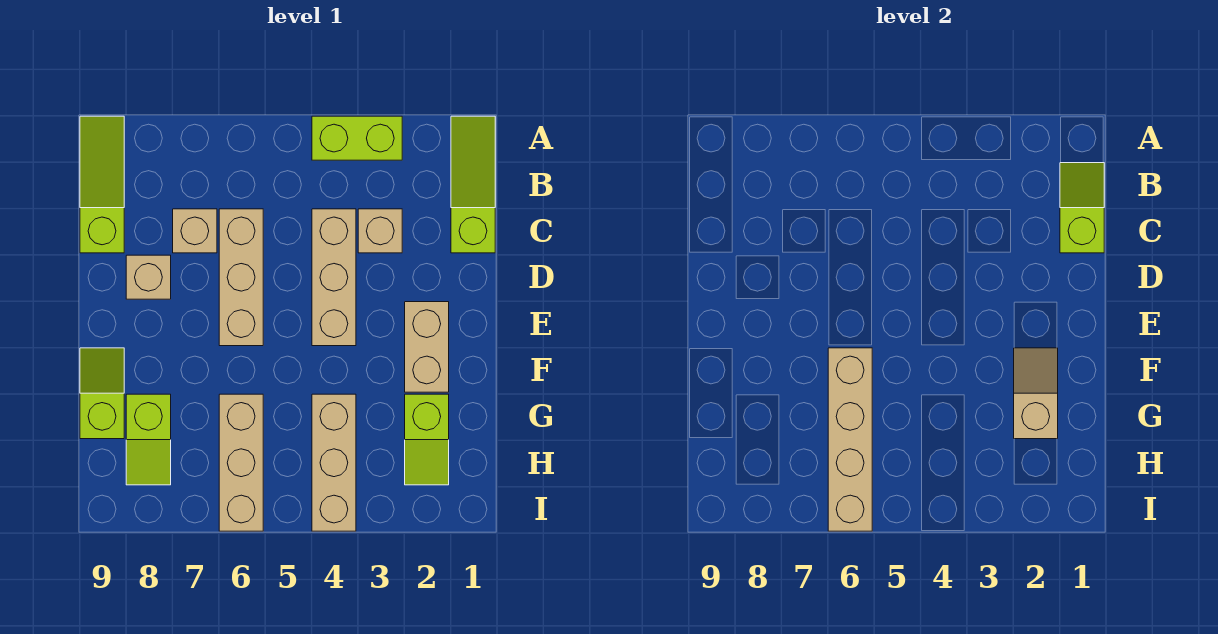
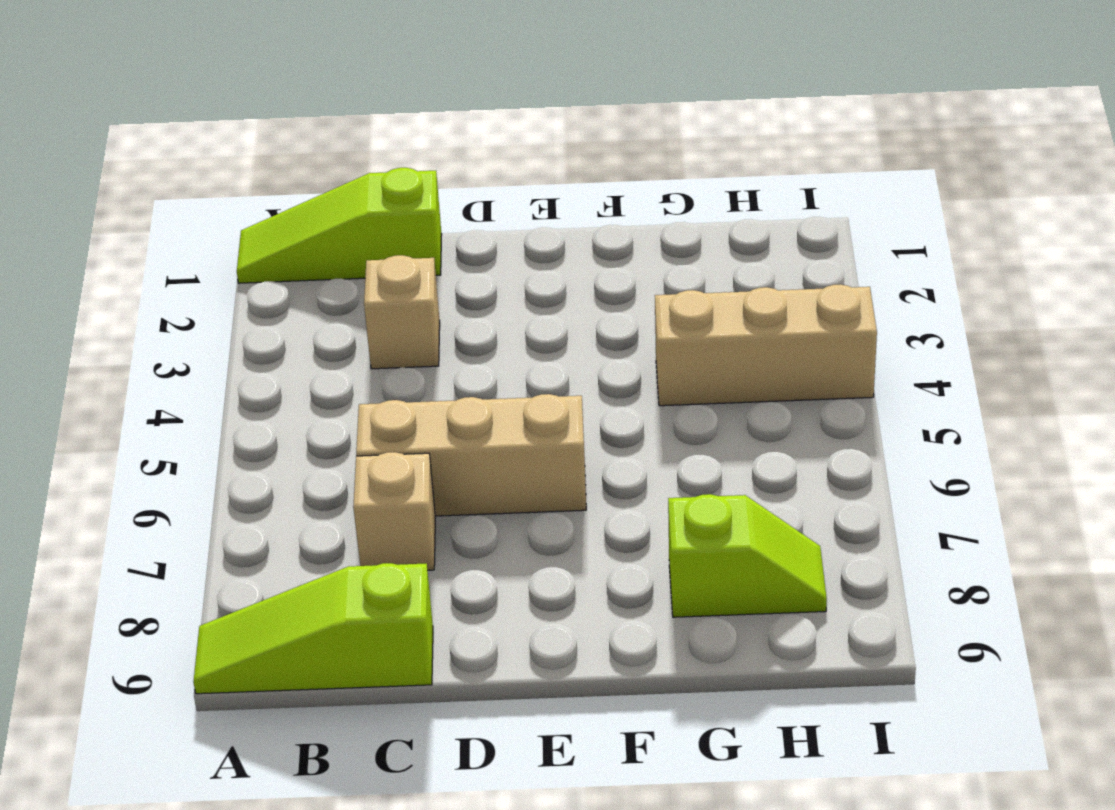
none -> lime 1x2 brick [312,116,402,160]
none -> tan 1x3 brick [312,209,356,346]
none -> tan 1x1 brick [126,255,171,299]

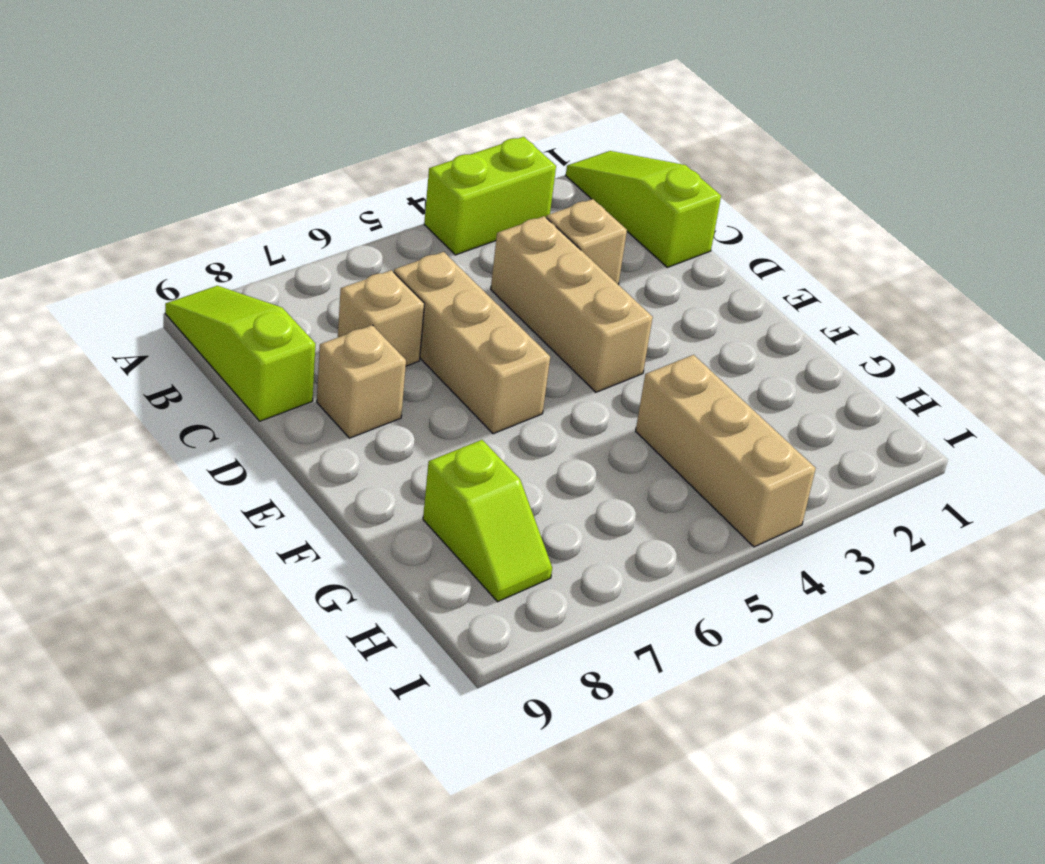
none -> tan 1x2 brick [405,302,449,392]
none -> lime 1x2 slope [80,348,124,439]
none -> lime 1x2 slope [405,394,449,485]

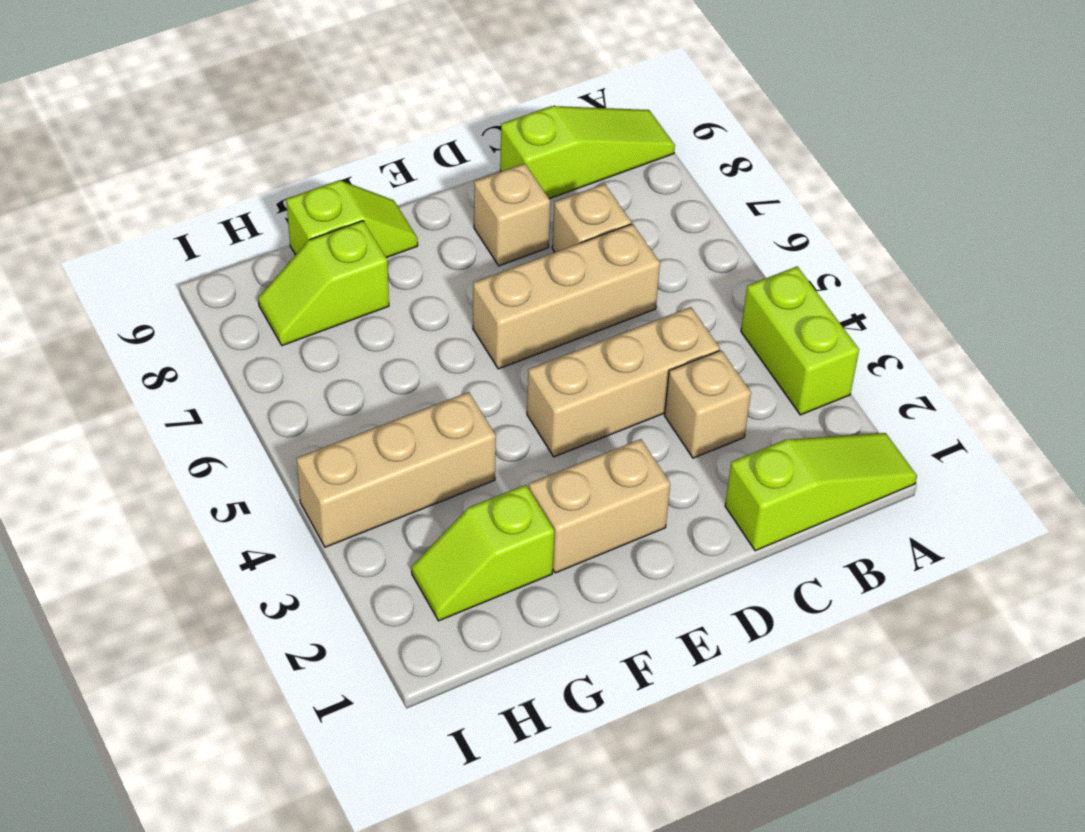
none -> tan 1x3 brick [219,394,263,531]
none -> lime 1x2 slope [1060,163,1104,253]
none -> tan 1x2 slope [1014,348,1058,439]

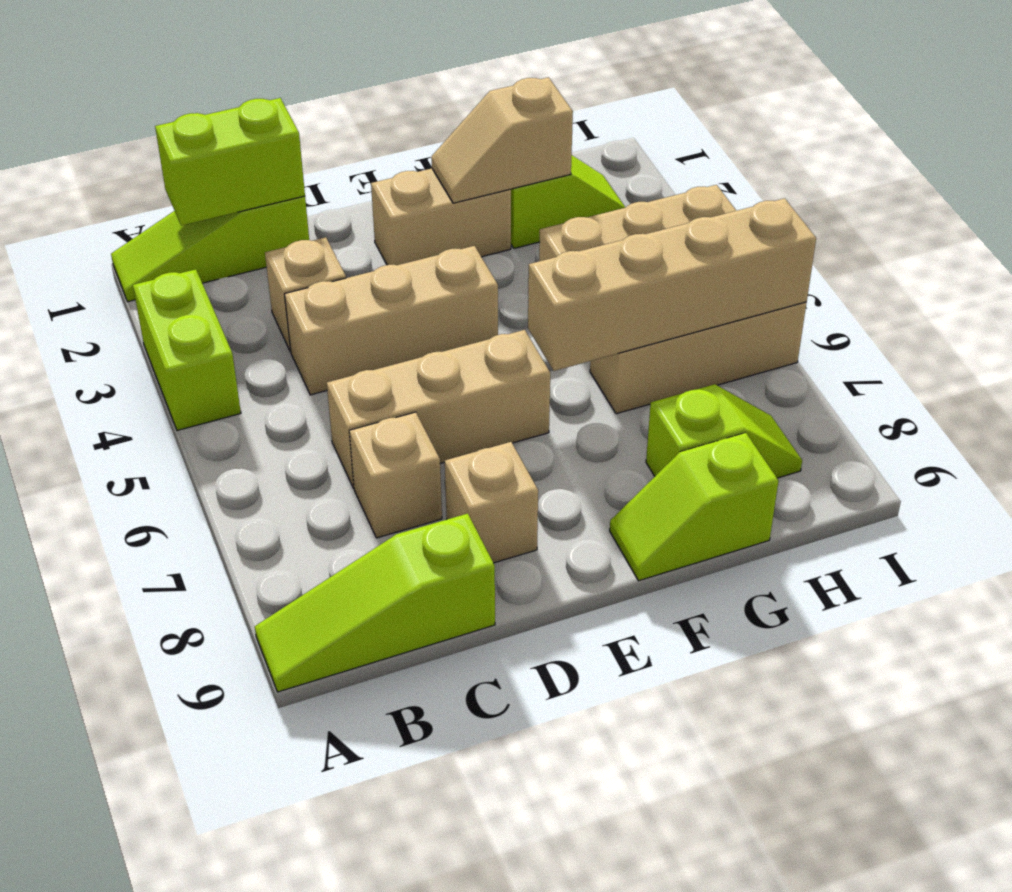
lime 1x2 brick [155,98,305,226] -> lime 1x2 slope [1060,163,1104,253]

